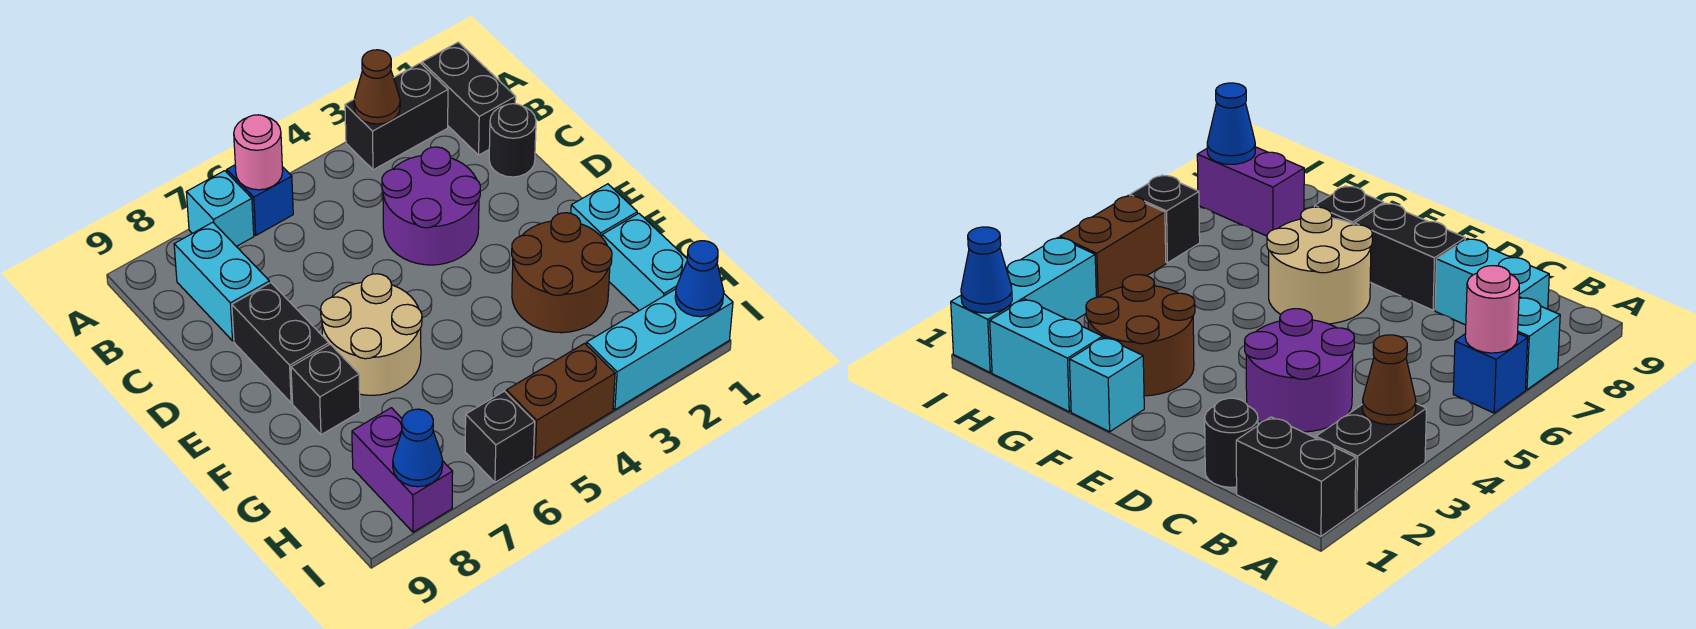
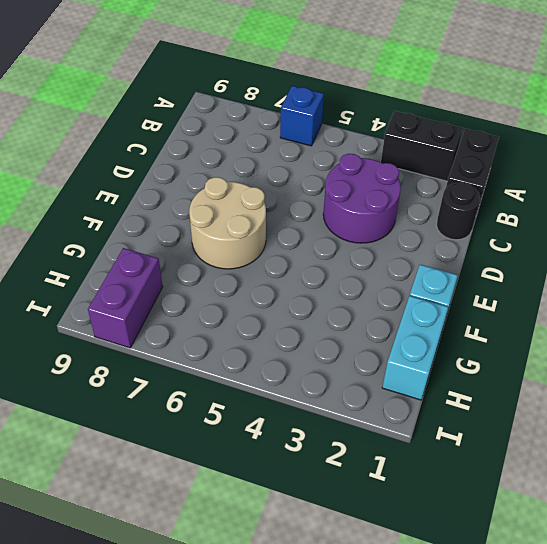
none -> cyan 1x1 brick [186,171,254,246]
none -> cyan 1x2 brick [174,222,270,341]
none -> black 1x2 brick [232,283,329,403]

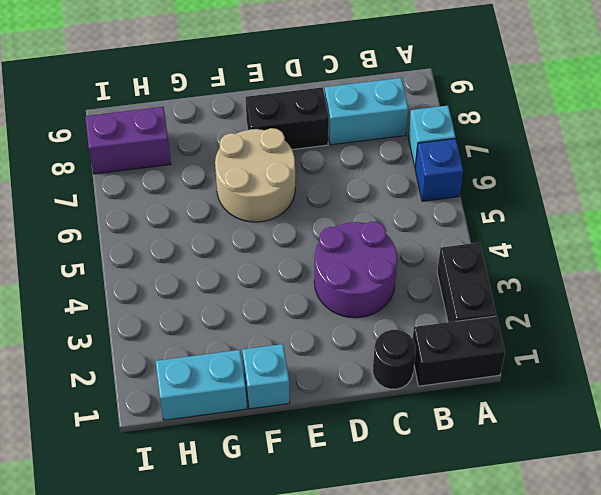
none -> brown 2x2 round brick [512,213,612,333]
none -> black 1x1 brick [291,344,360,435]
none -> cyan 1x3 brick [587,289,733,410]

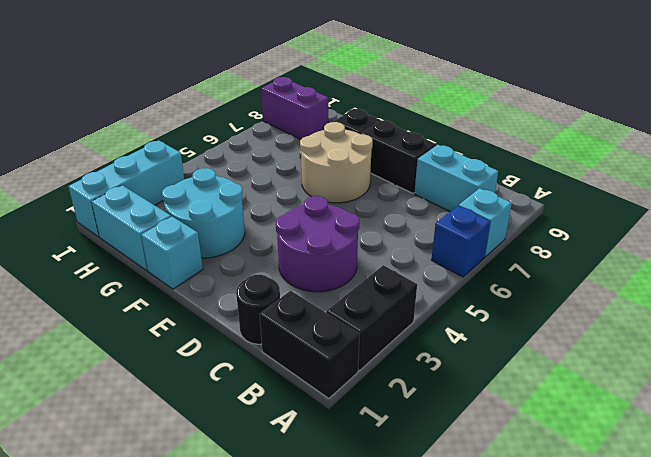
cyan 2x2 round brick [162,168,245,258] -> brown 2x2 round brick [512,213,612,333]
none -> brown 1x2 brick [506,343,615,458]
none -> black 1x1 brick [465,391,535,482]
none -> brown 1x1 cone [354,50,400,124]

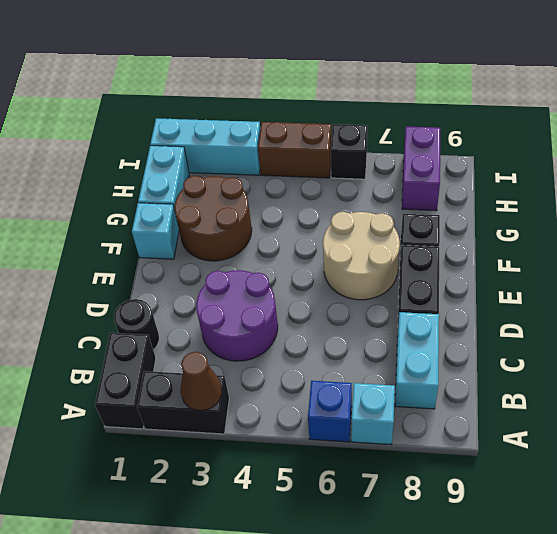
none -> pink 1x1 round brick [234,115,283,190]
none -> blue 1x1 cone [675,241,724,317]
none -> blue 1x1 cone [393,409,443,487]

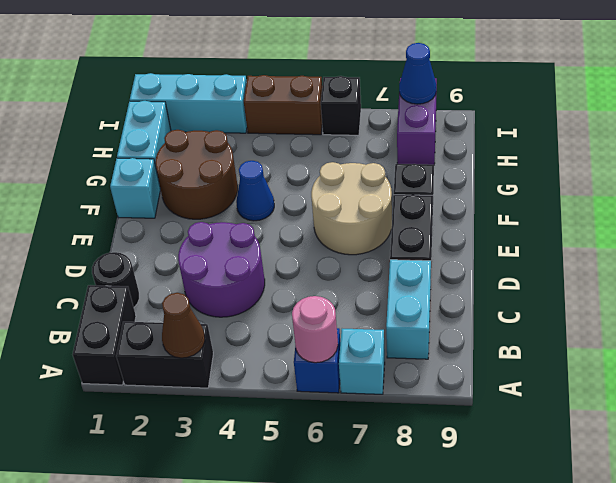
blue 1x1 cone [236,161,274,221] -> blue 1x1 cone moved to [675,241,724,317]

